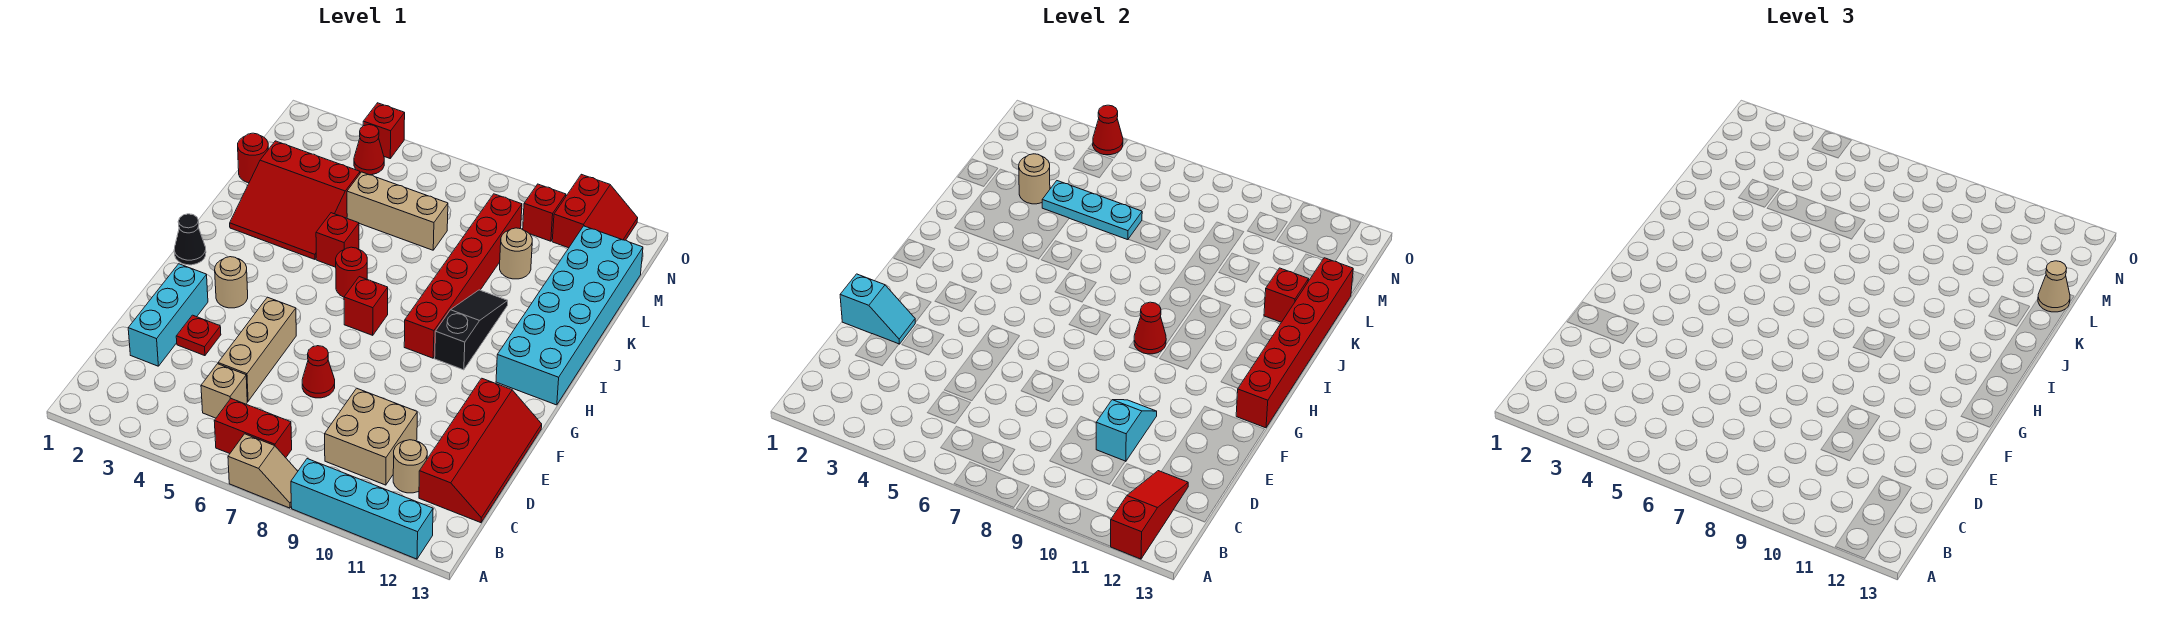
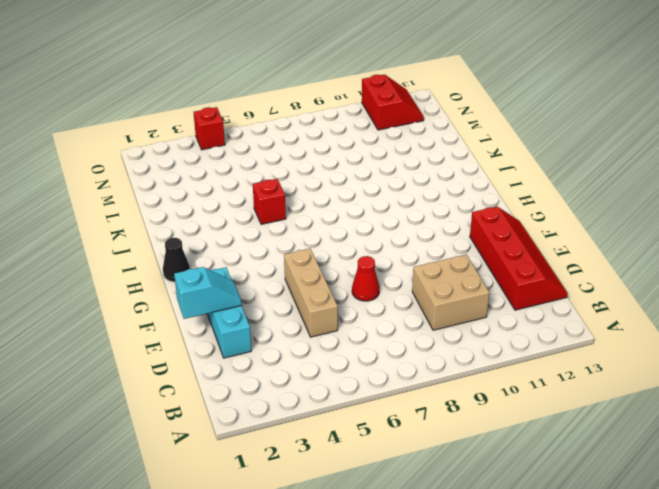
none -> tan 1x2 slope [228,434,298,508]
none -> cyan 1x4 brick [291,459,433,559]
none -> red 1x2 brick [214,399,292,458]
none -> tan 1x1 brick [201,364,247,418]

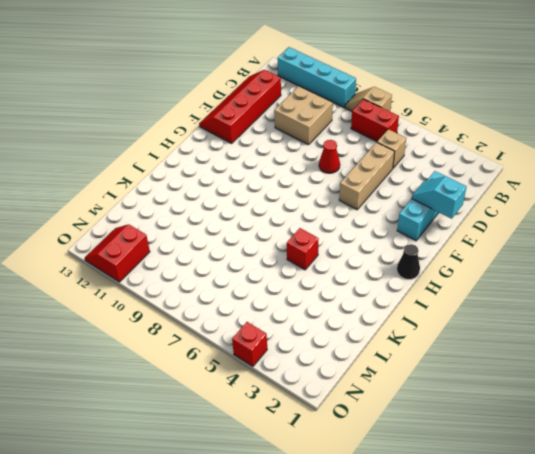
none -> tan 1x1 round brick [393,440,427,493]
none -> red 1x1 plate [176,315,221,356]
none -> tan 1x1 round brick [215,257,248,308]
none -> red 1x1 brick [344,277,388,335]

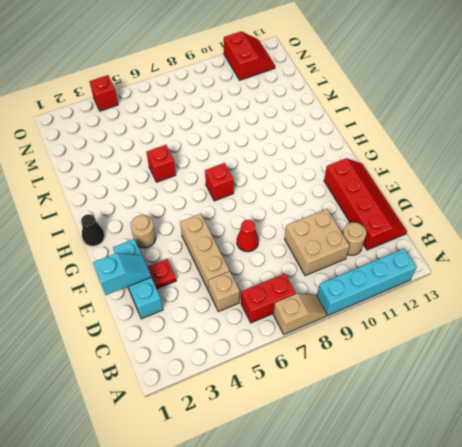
none -> red 1x6 brick [404,194,522,358]
none -> black 1x3 slope [435,290,508,370]
none -> cyan 2x6 brick [496,226,643,405]
none -> red 1x1 round brick [336,247,367,297]

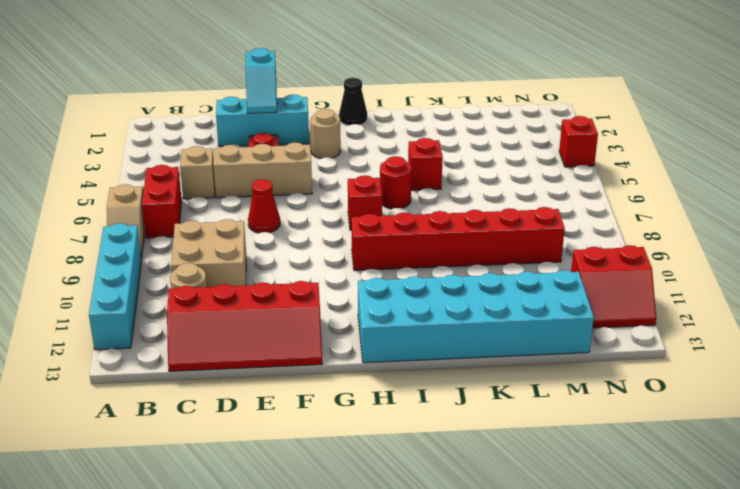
none -> black 1x3 slope [435,290,508,370]
none -> red 3x3 slope [230,141,360,259]
none -> red 1x1 round brick [238,133,268,183]
none -> tan 1x3 brick [347,172,448,250]

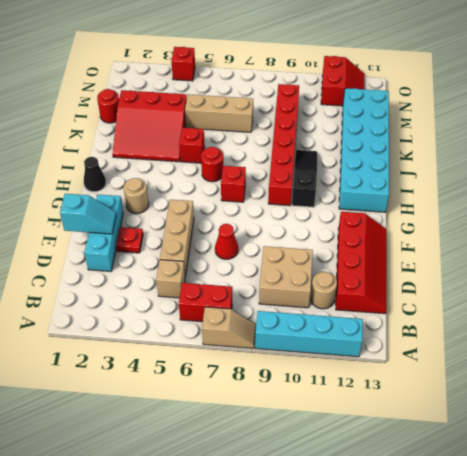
none -> tan 1x1 round brick [500,228,532,279]
none -> red 1x1 cone [354,125,384,175]
none -> red 1x1 brick [523,184,566,241]
none -> red 1x3 slope [1110,471,1188,559]

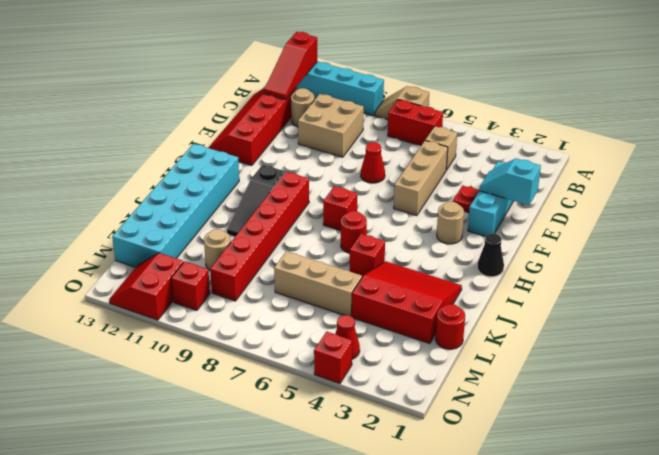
none -> cyan 1x2 slope [1096,400,1157,461]
none -> red 1x6 brick [1236,258,1353,428]
none -> red 1x1 cone [1134,302,1166,354]
none -> red 1x1 brick [1264,268,1309,322]

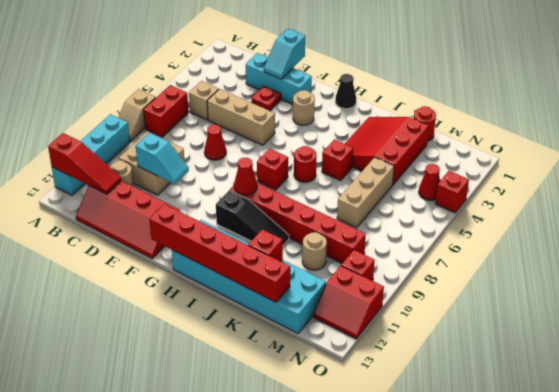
none -> tan 1x1 round brick [1019,154,1050,204]
none -> cyan 1x3 plate [1042,181,1142,240]
none -> red 1x1 cone [1093,105,1123,155]
none -> tan 1x1 cone [2038,261,2070,312]

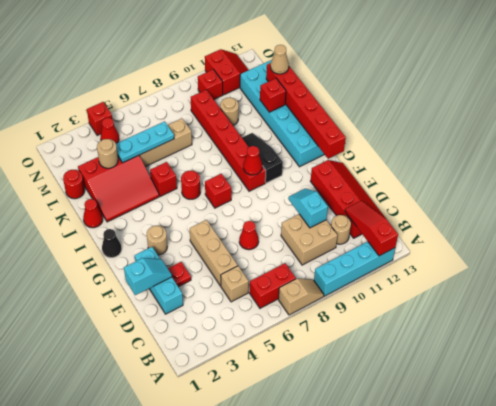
red 1x1 cone [83,199,103,228] -> red 1x1 cone moved to [1093,105,1123,155]

